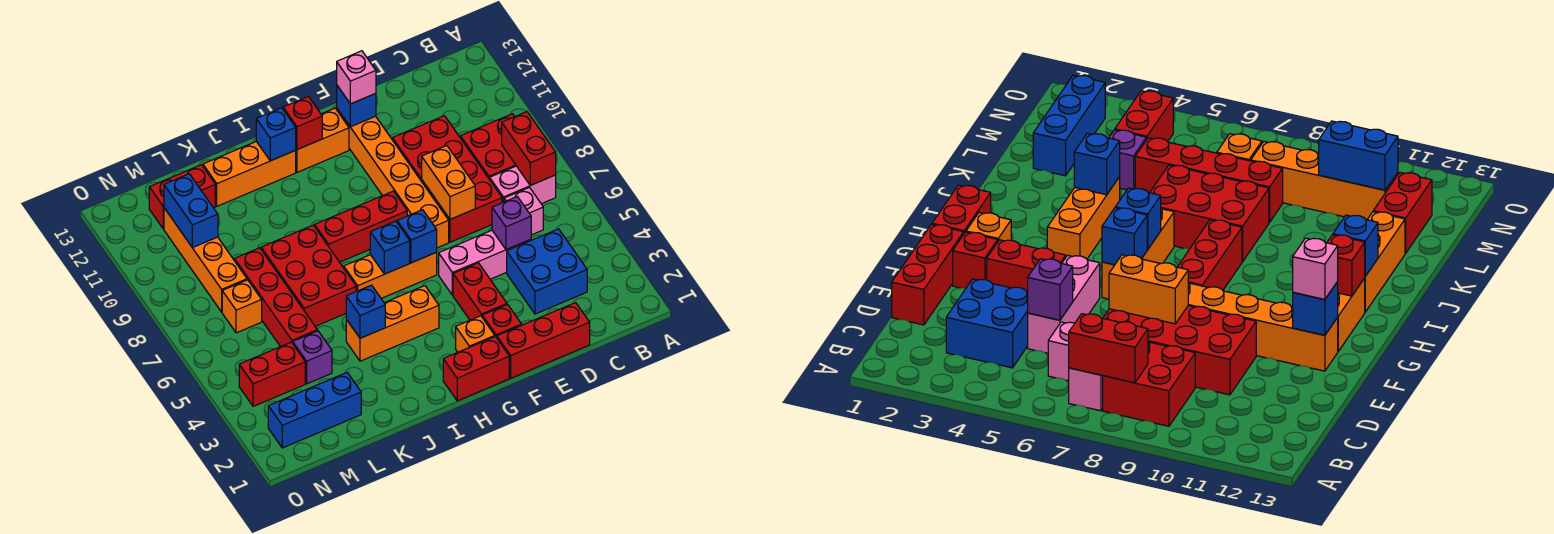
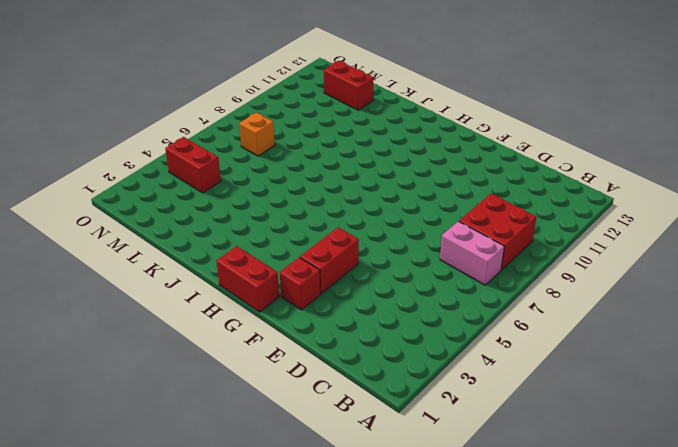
none -> blue 2x2 brick [507,229,587,314]
none -> pink 1x1 brick [504,187,543,235]
none -> red 1x3 brick [497,303,590,378]
none -> pink 1x3 brick [439,230,531,295]

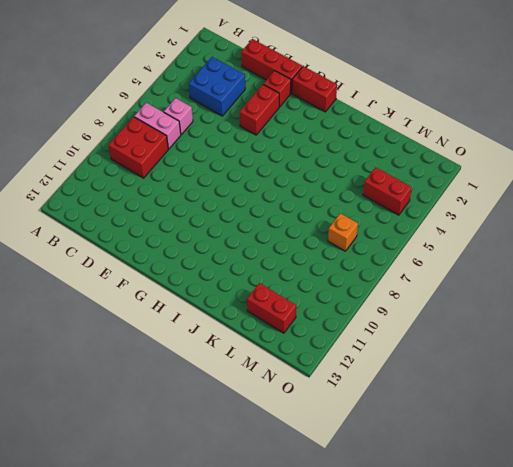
none -> pink 1x3 brick [439,230,531,295]
none -> red 2x4 brick [392,116,502,242]
none -> orange 1x6 brick [337,109,449,248]
none -> orange 1x1 brick [456,316,495,352]

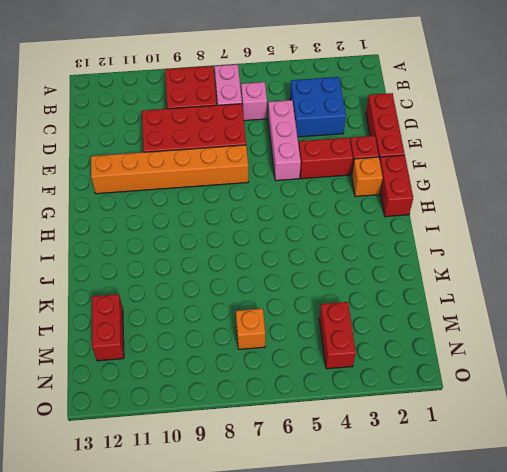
none -> orange 1x3 brick [344,253,437,298]
none -> red 1x3 brick [315,191,407,262]
none -> orange 1x2 brick [296,108,349,172]
none -> orange 1x3 brick [346,286,439,361]

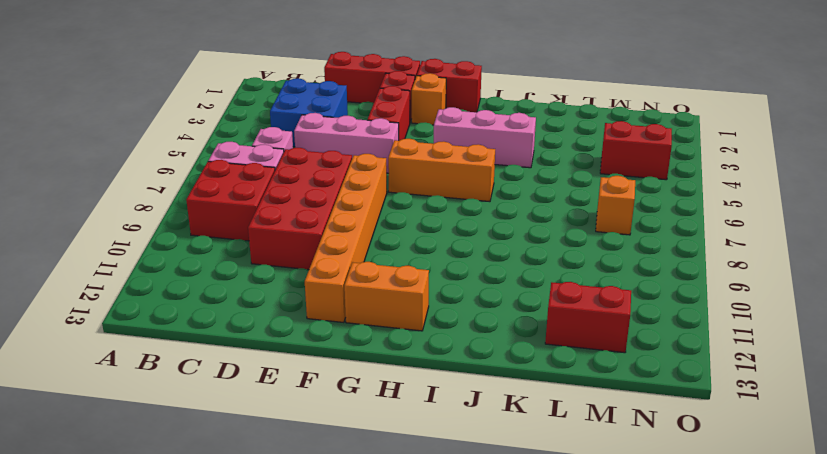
pink 1x3 brick [434,107,536,168] -> orange 1x3 brick [346,286,439,361]
none -> red 1x3 brick [315,191,407,262]
none -> orange 1x3 brick [203,141,296,206]
none -> red 2x3 brick [261,225,356,326]
none -> blue 1x3 brick [268,373,361,448]

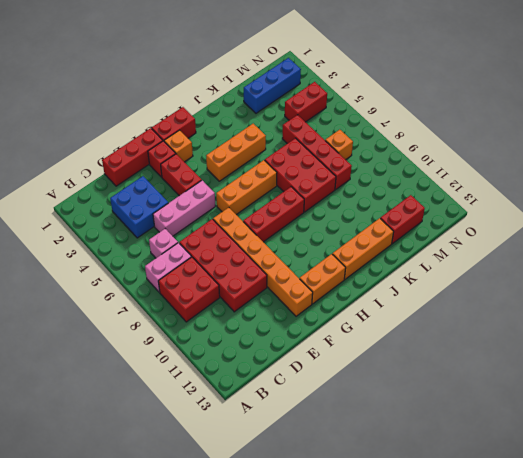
none -> purple 1x1 brick [293,331,332,384]
none -> orange 1x4 brick [164,208,247,312]
none -> red 1x2 brick [502,112,556,185]
none -> purple 1x1 brick [492,197,531,250]

